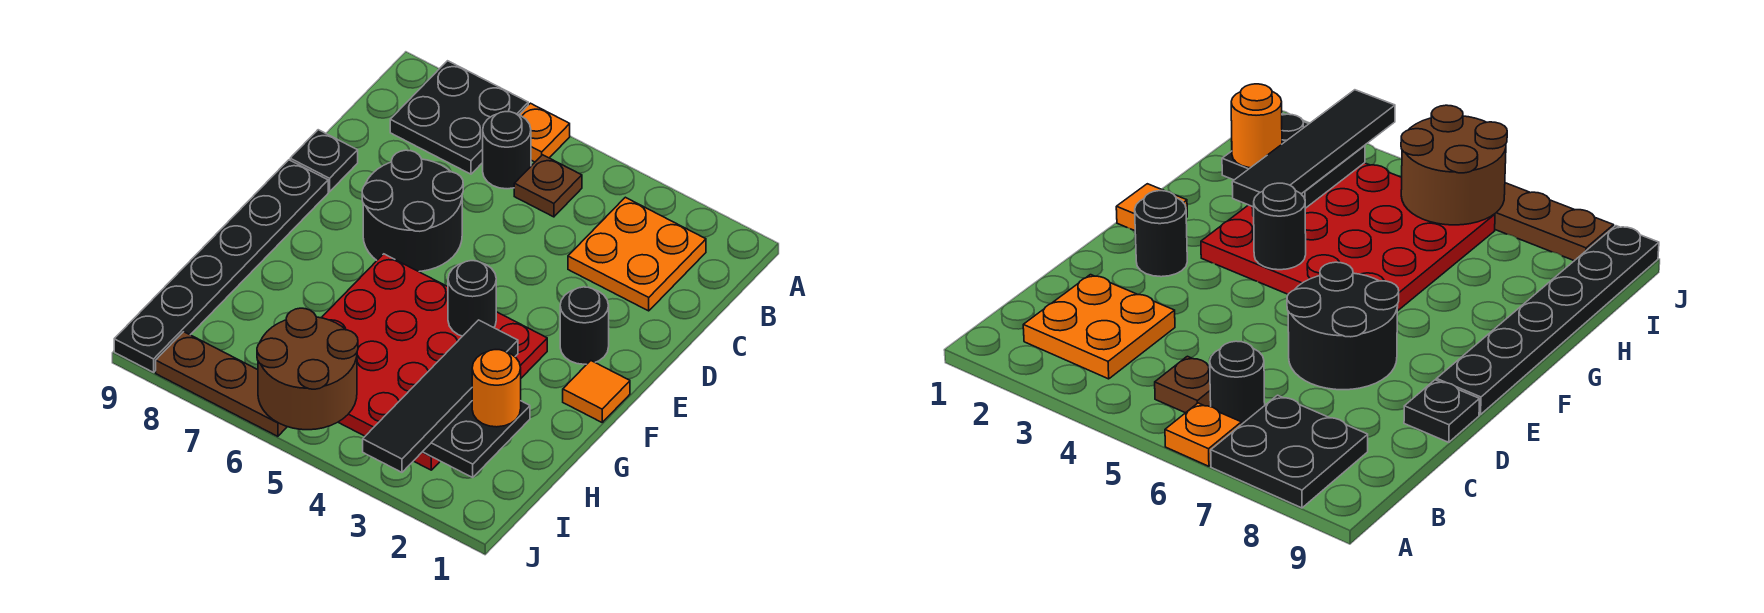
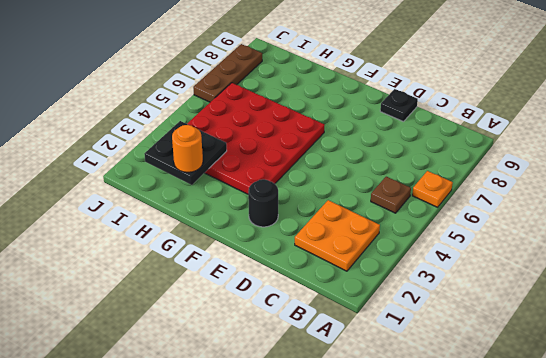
none -> black 2x2 plate [390,61,528,174]
none -> black 1x1 round brick [483,112,531,189]
none -> black 2x2 round brick [362,150,463,272]

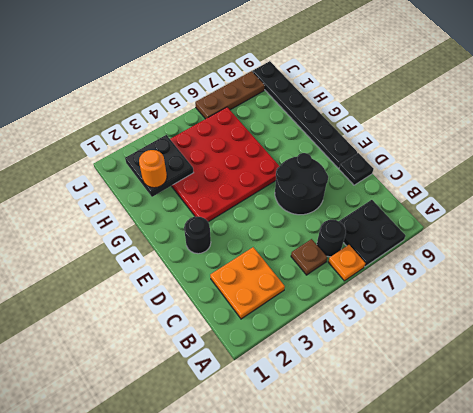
none -> orange 1x1 tile [563,361,630,422]
none -> black 1x1 round brick [448,261,496,336]
none -> brown 2x2 round brick [257,308,358,430]

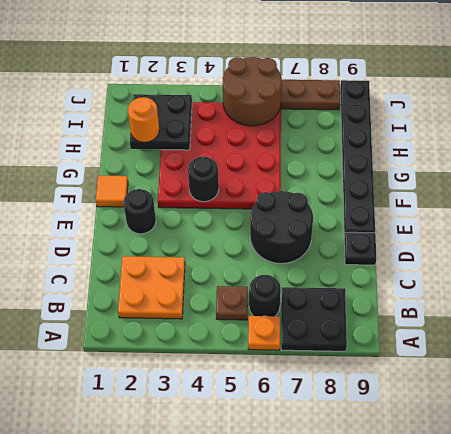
none -> black 1x4 tile [363,320,518,472]

